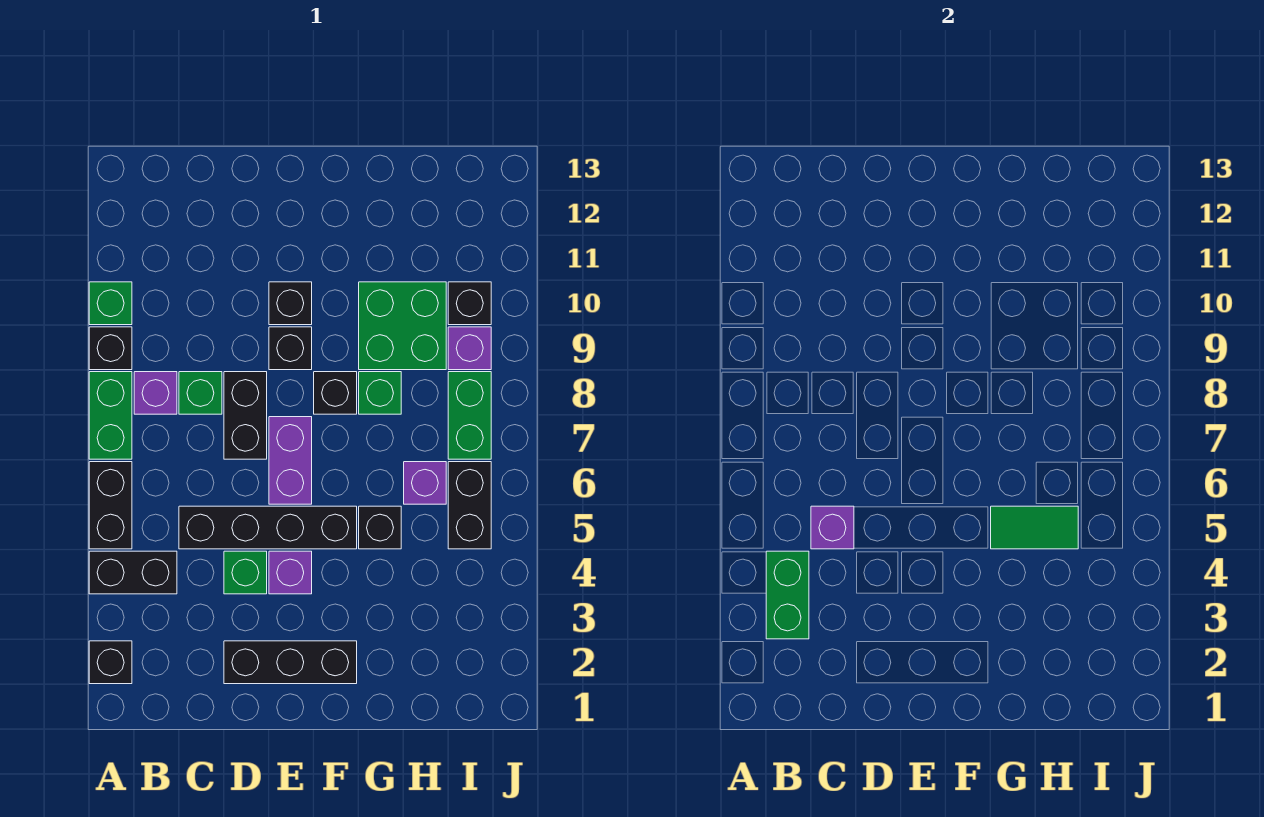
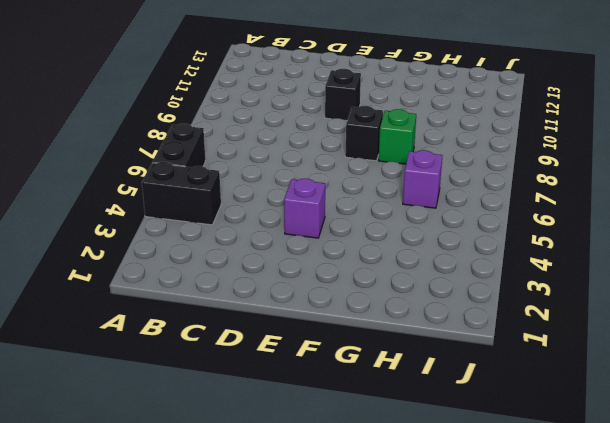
none -> black 1x1 brick [89,641,132,684]
none -> green 1x2 brick [89,372,132,459]
none -> black 1x1 brick [89,327,132,370]

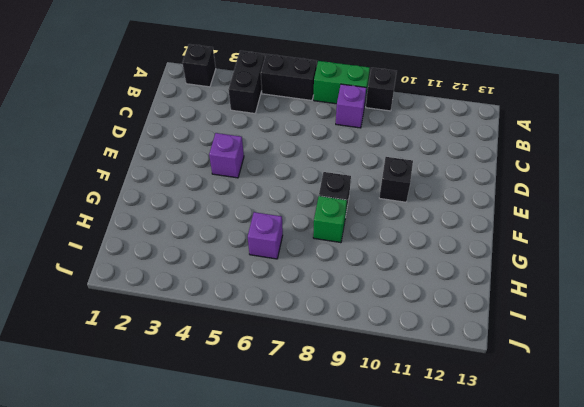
none -> green 1x1 brick [89,282,132,325]
none -> black 1x4 brick [179,506,357,549]
none -> green 1x1 brick [179,372,222,414]

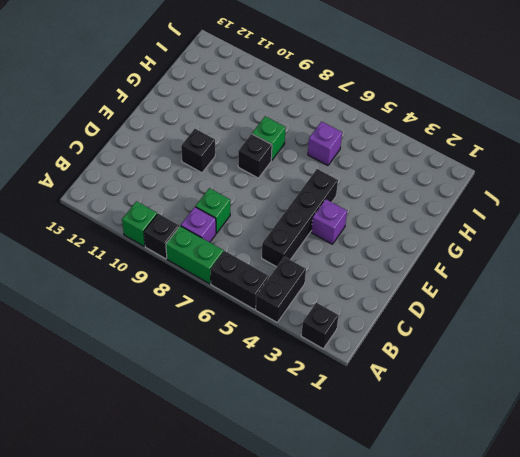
none -> black 1x3 brick [224,641,357,684]
none -> green 1x1 brick [224,551,267,594]
none -> black 1x2 brick [224,372,267,459]

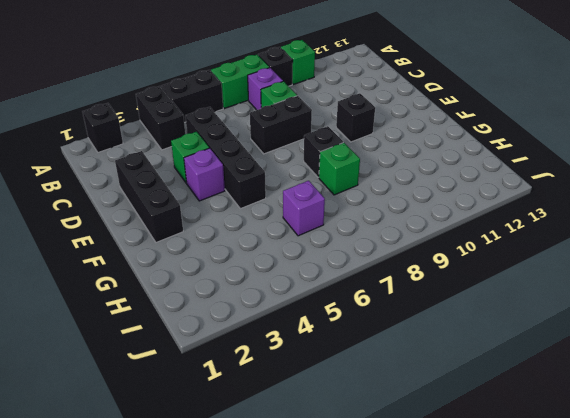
none -> purple 1x2 brick [269,417,312,504]
none -> black 1x1 brick [269,327,312,370]
none -> black 1x1 brick [359,506,401,549]

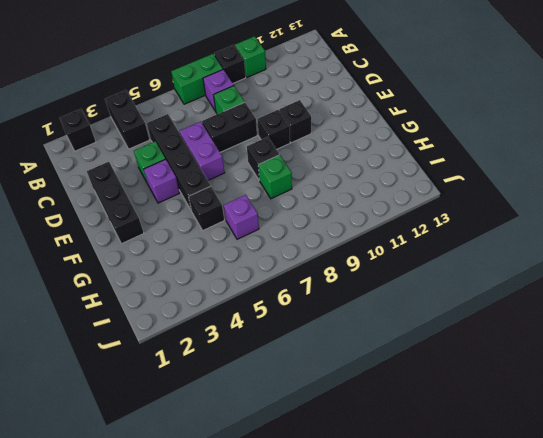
purple 1x2 brick [180,122,225,180] -> purple 1x2 brick turned to [269,417,312,504]
none -> black 1x2 brick [89,462,132,549]
none -> green 2x2 brick [359,282,446,370]
none -> black 1x2 brick [448,462,491,549]

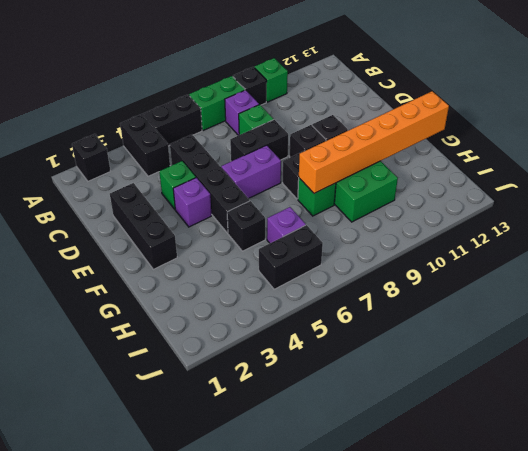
orange 1x6 brick [299,91,449,193] -> none
none -> green 1x2 brick [448,372,491,459]
none -> purple 1x1 brick [448,327,491,370]
none -> black 1x1 brick [448,282,491,325]

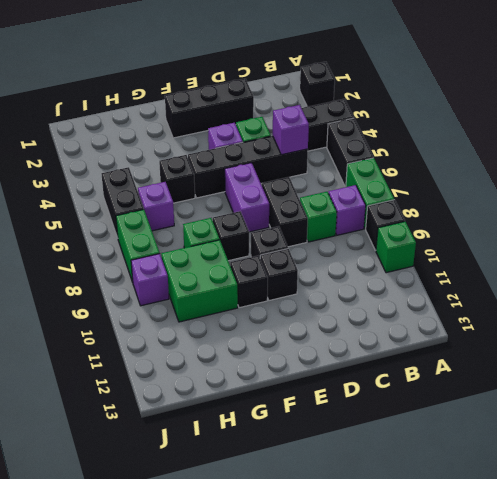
black 1x1 brick [230,256,268,308] -> black 1x1 brick moved to [448,282,491,325]
none -> green 1x2 brick [766,551,809,639]
none -> green 1x2 tile [991,506,1078,549]

